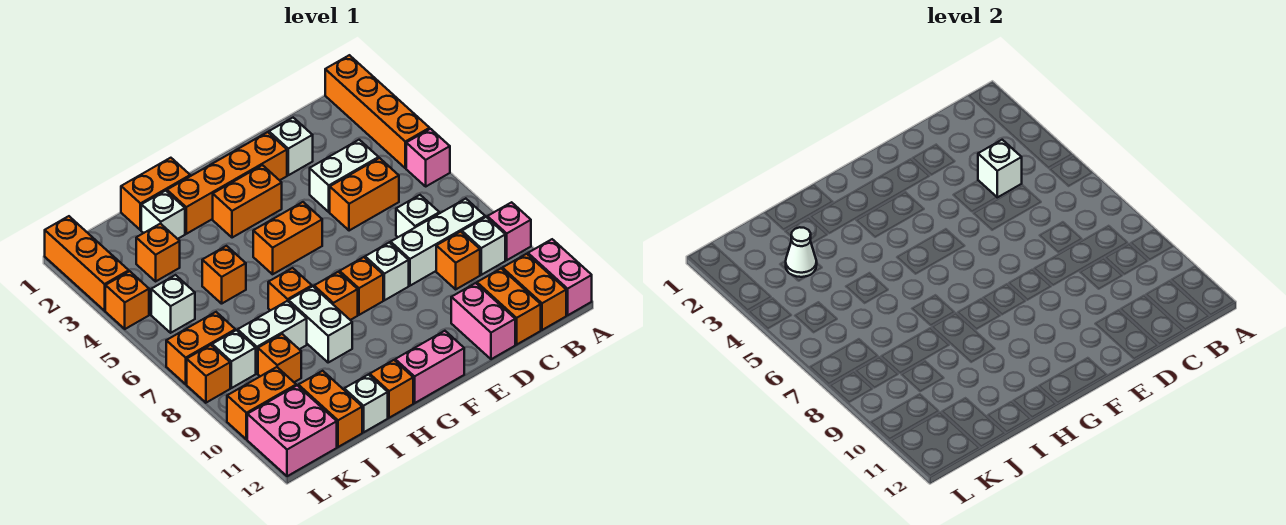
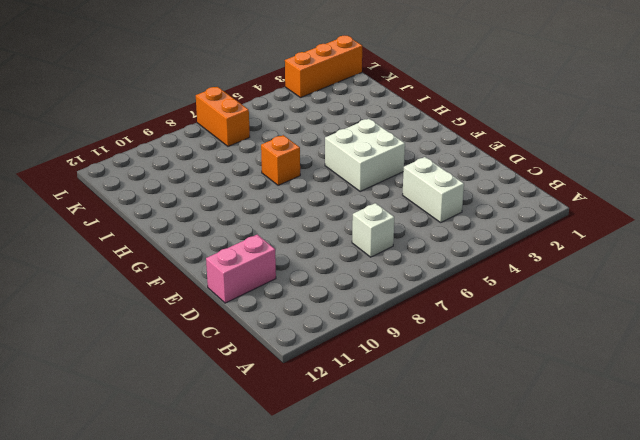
white 2x2 brick [325,119,405,191] -> orange 1x2 brick [253,202,322,274]
none -> orange 1x4 brick [325,55,430,168]
none -> pink 1x1 brick [406,129,450,186]
none -> pink 1x1 brick [487,202,531,260]
none -> pink 1x2 brick [528,239,592,315]

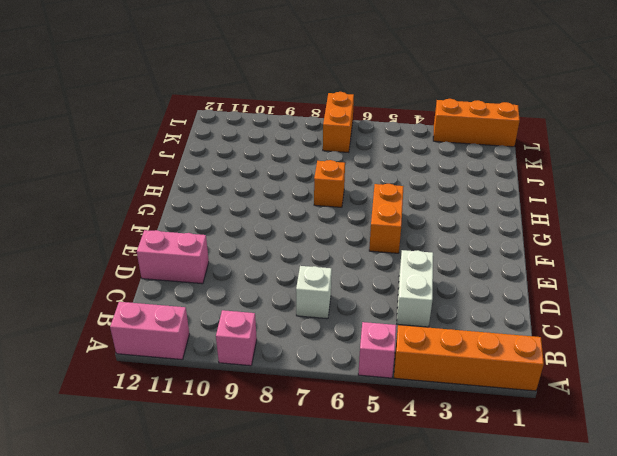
none -> white 1x3 brick [391,199,485,286]
none -> white 1x1 brick [462,217,505,275]
none -> orange 1x2 brick [502,254,566,330]
none -> orange 1x2 brick [330,158,399,231]

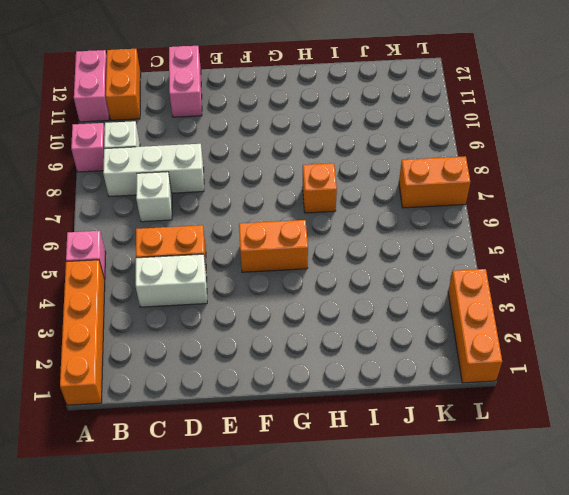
none -> orange 1x1 brick [436,232,480,289]
none -> orange 1x2 brick [477,268,541,345]
none -> white 1x1 brick [269,118,313,175]
none -> orange 1x4 brick [167,132,287,234]

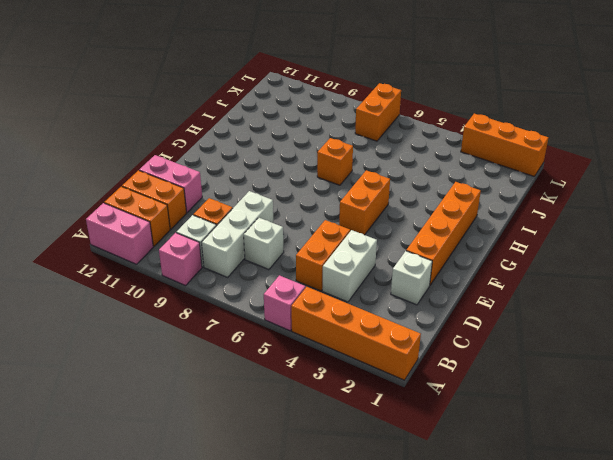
none -> white 1x1 brick [365,242,409,300]
none -> orange 1x2 brick [213,165,282,238]
none -> orange 1x1 brick [340,257,383,315]
none -> pink 1x2 brick [395,331,464,403]

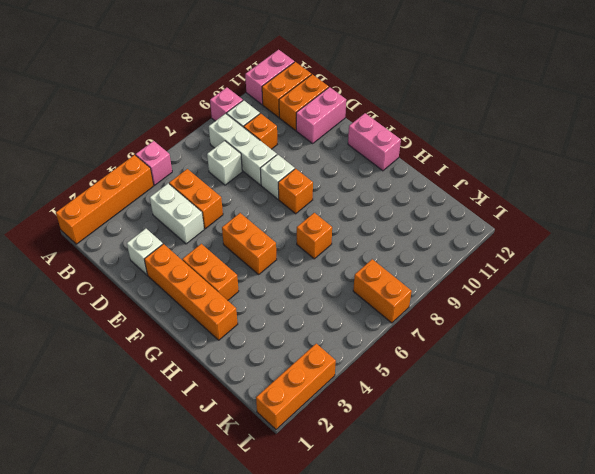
none -> orange 1x1 brick [314,272,358,320]
none -> orange 1x2 brick [121,158,190,230]
none -> white 1x2 brick [289,286,352,362]
none -> orange 1x1 brick [370,360,413,418]

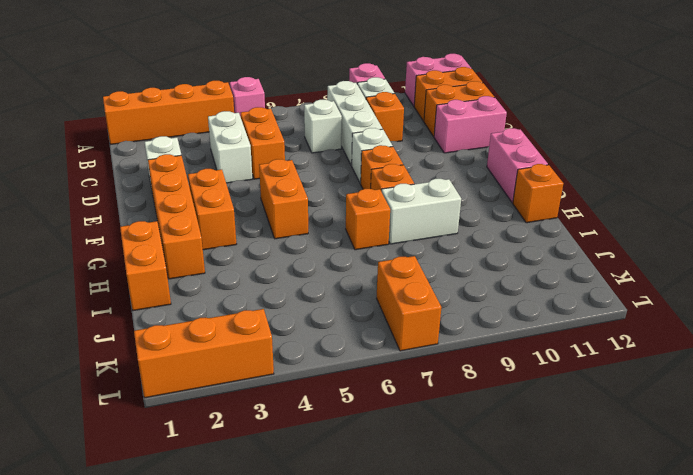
none -> white 1x1 brick [141,191,185,239]
none -> orange 1x1 brick [202,246,246,304]
none -> white 1x2 brick [238,301,307,373]
none -> white 1x1 brick [344,375,388,432]

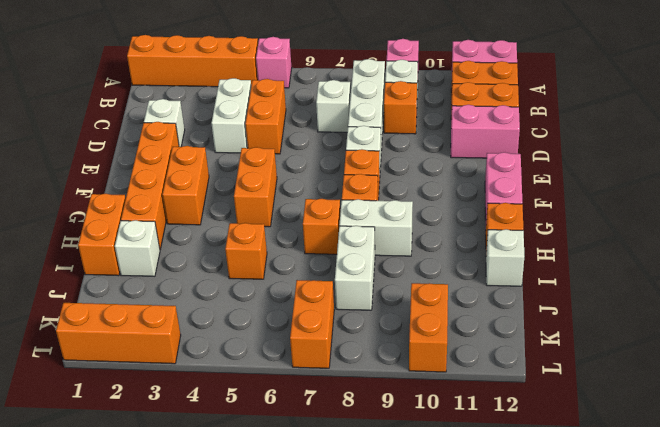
none -> orange 1x1 brick [136,223,180,281]
none -> orange 1x1 brick [258,334,301,382]
none -> orange 1x2 brick [298,371,362,447]
none -> white 1x1 brick [151,275,195,333]

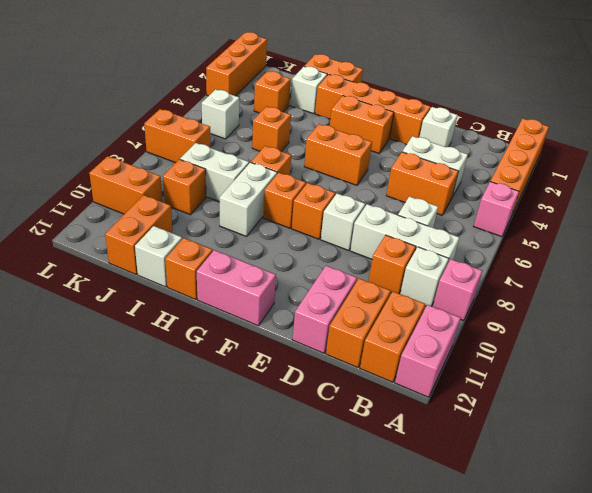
none -> white 1x1 brick [212,330,256,388]
none -> pink 2x2 brick [247,386,337,476]
none -> orange 1x1 brick [105,271,149,329]
none -> orange 1x1 brick [187,345,230,403]

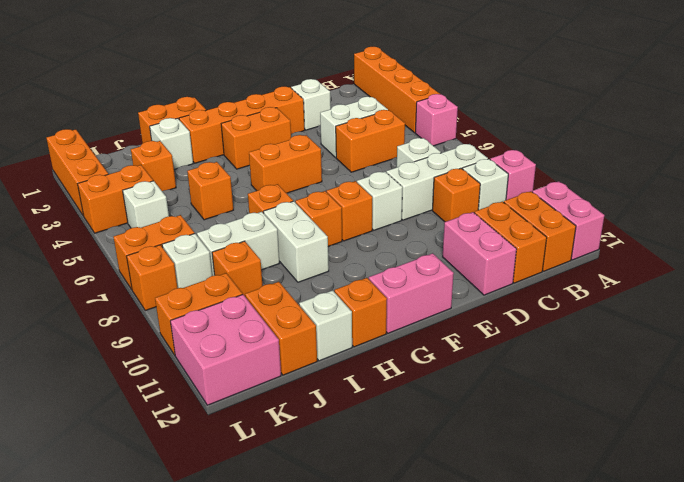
orange 1x2 brick [78,165,153,233] -> orange 1x1 brick [105,271,149,329]
none -> white 1x1 brick [978,140,1022,197]
none -> white 1x1 cone [786,227,817,277]

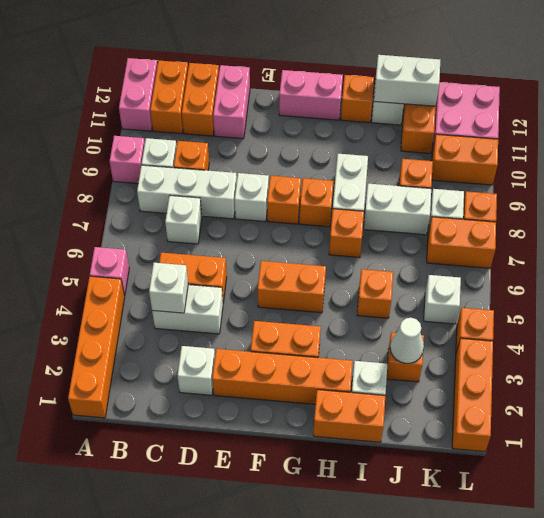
white 1x2 brick [374,55,440,106] -> none

